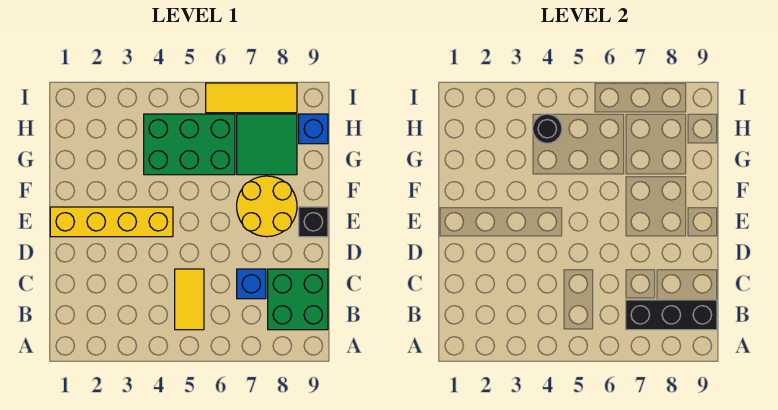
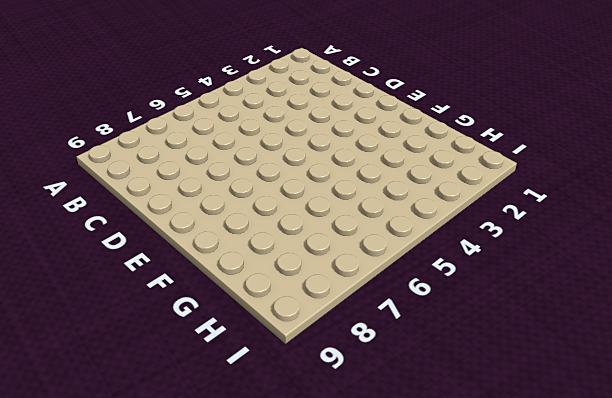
none -> yellow 1x2 tile [175,269,204,330]
none -> green 2x2 brick [268,269,328,330]
none -> blue 1x1 brick [237,269,266,299]

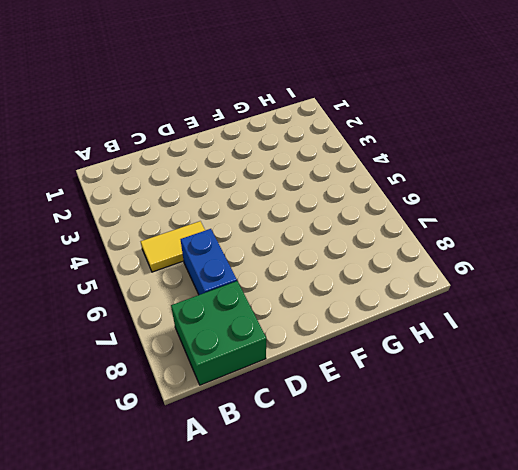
blue 1x2 brick [180,229,237,295] -> blue 1x1 brick [237,269,266,299]
none -> yellow 1x4 brick [50,207,173,237]
none -> yellow 2x2 round brick [237,176,297,237]
none -> black 1x1 brick [299,207,328,237]

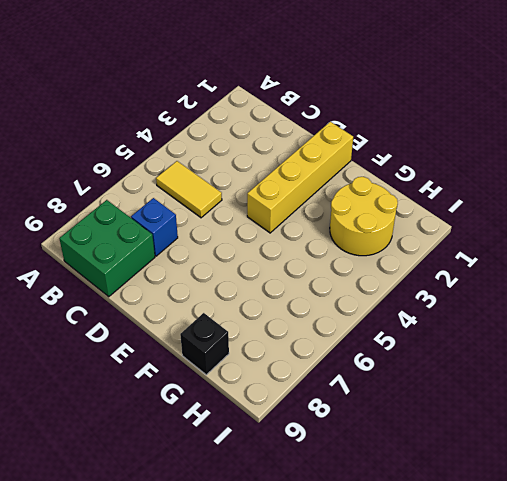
yellow 2x2 round brick [330,177,398,256] -> yellow 2x2 round brick moved to [237,176,297,237]
black 1x1 brick [180,313,229,375] -> black 1x1 brick moved to [299,207,328,237]
none -> green 2x3 brick [144,114,235,175]
none -> green 2x2 tile [237,114,297,175]
none -> blue 1x1 brick [299,114,328,144]

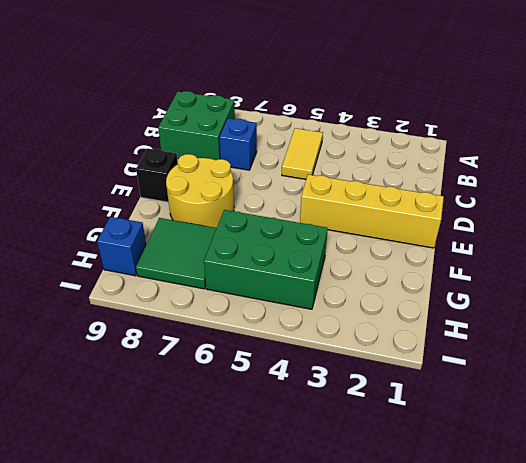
none -> yellow 1x3 tile [206,83,297,113]
none -> black 1x3 brick [626,300,717,330]
none -> black 1x1 round brick [533,114,562,143]

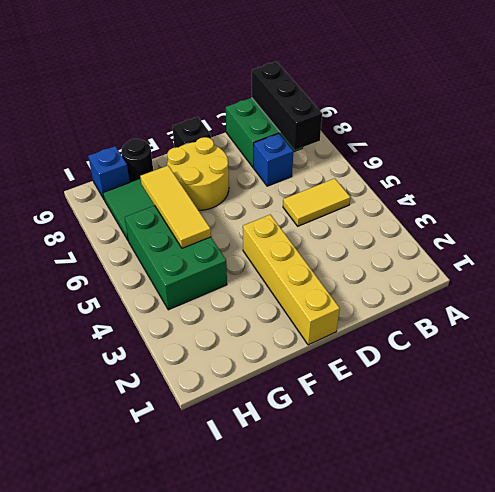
yellow 1x3 tile [140,166,211,248] -> yellow 1x3 tile moved to [206,83,297,113]
black 1x1 round brick [121,139,153,182] -> black 1x1 round brick moved to [533,114,562,143]

